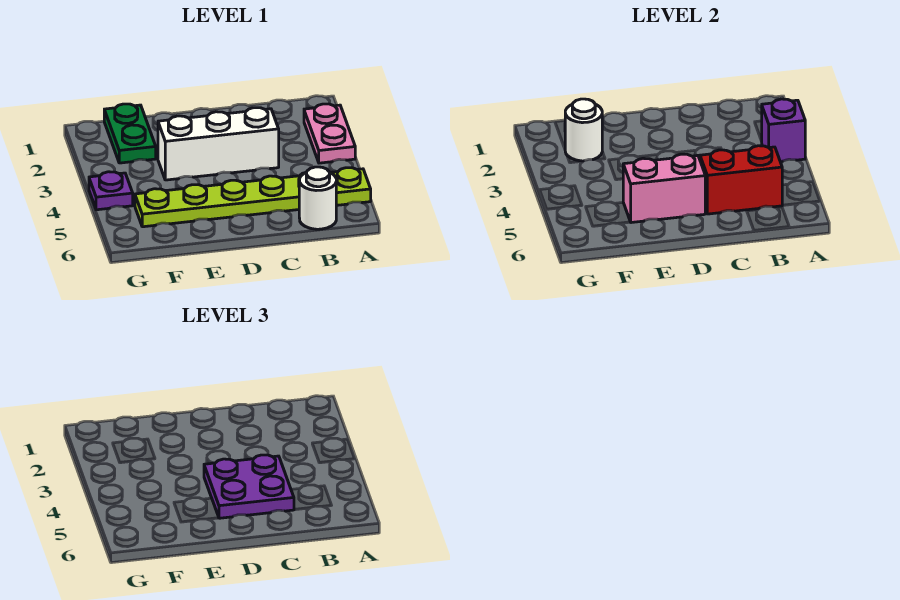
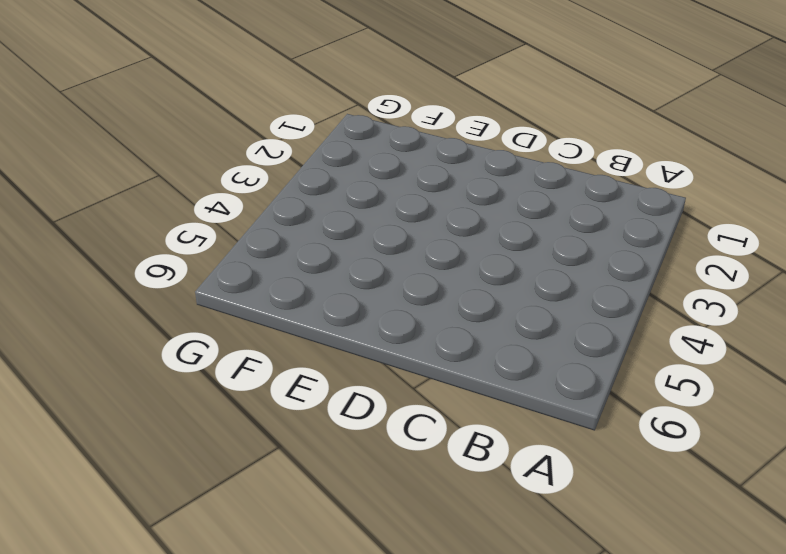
none -> pink 1x2 plate [304,104,355,163]
none -> lime 1x6 plate [135,168,371,227]

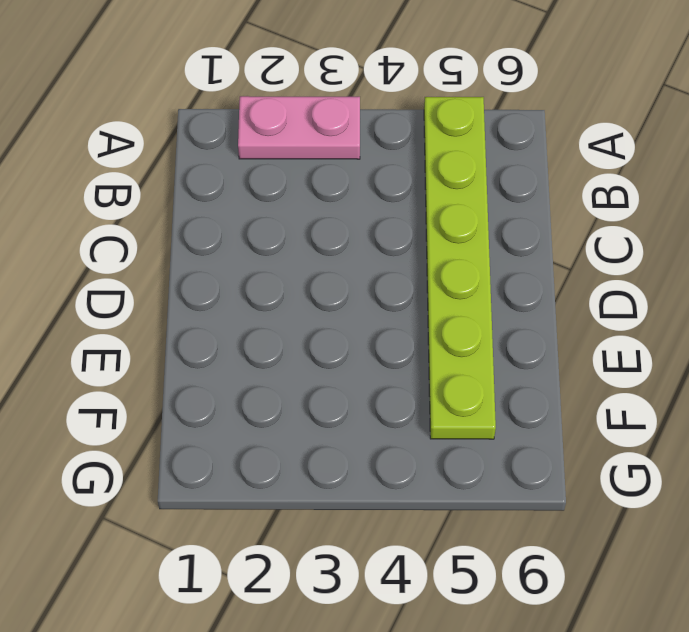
none -> white 1x1 round brick [299,167,336,229]
none -> white 1x3 brick [158,108,279,180]

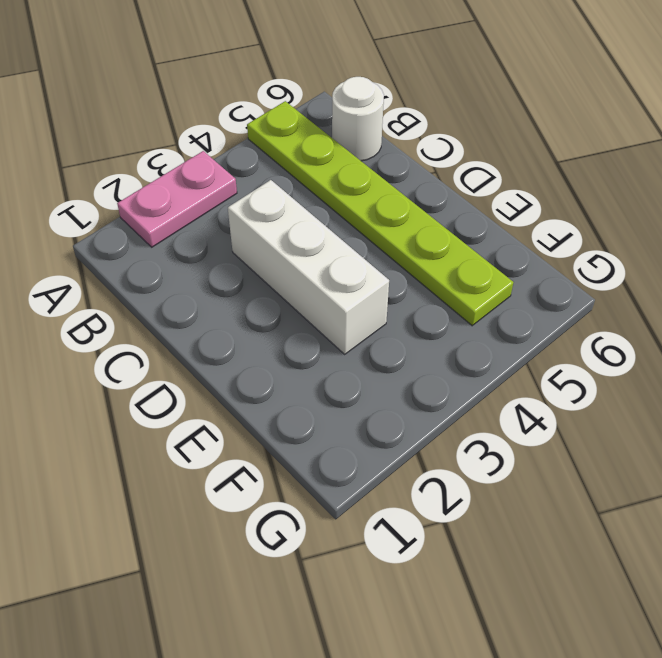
none -> green 1x2 plate [104,104,156,163]
none -> purple 1x1 plate [89,172,133,210]

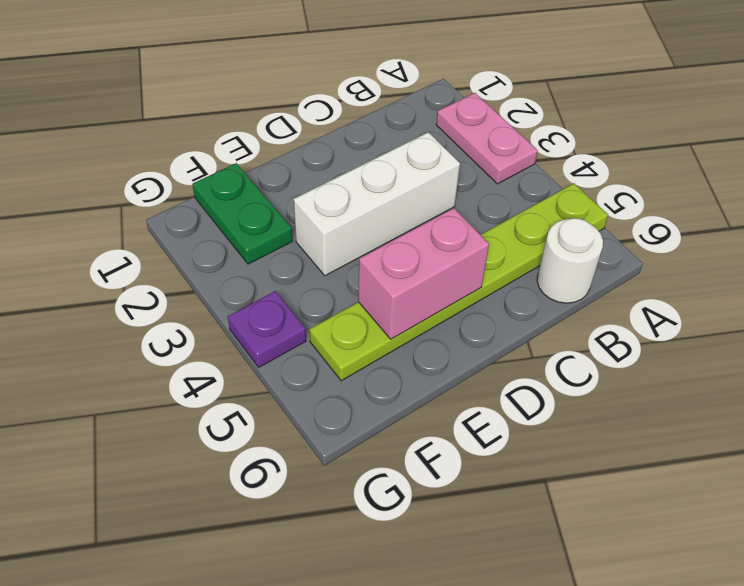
none -> purple 1x1 brick [762,99,805,162]
none -> red 1x2 brick [700,146,782,214]

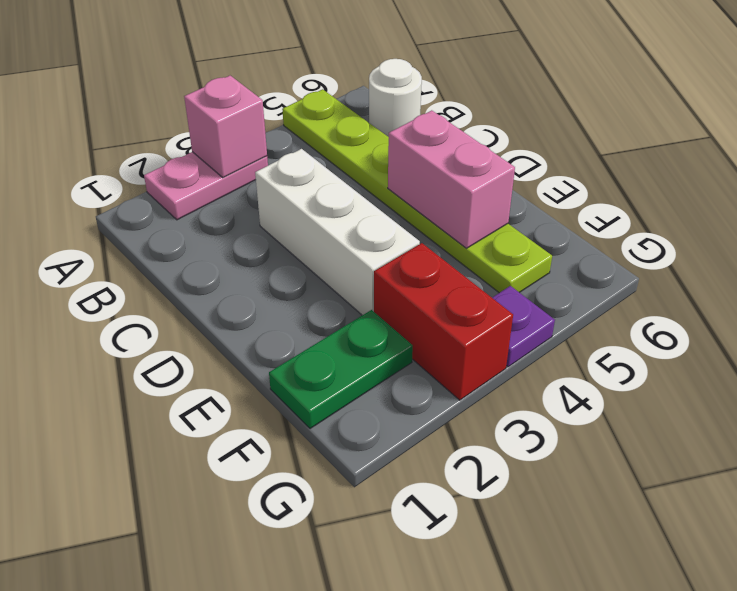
pink 1x1 brick [184,76,267,178] -> purple 1x1 brick [762,99,805,162]
red 1x2 brick [374,243,513,400] -> red 1x2 brick moved to [700,146,782,214]
none -> white 1x1 round brick [565,99,602,161]
none -> purple 2x2 plate [204,455,294,518]

